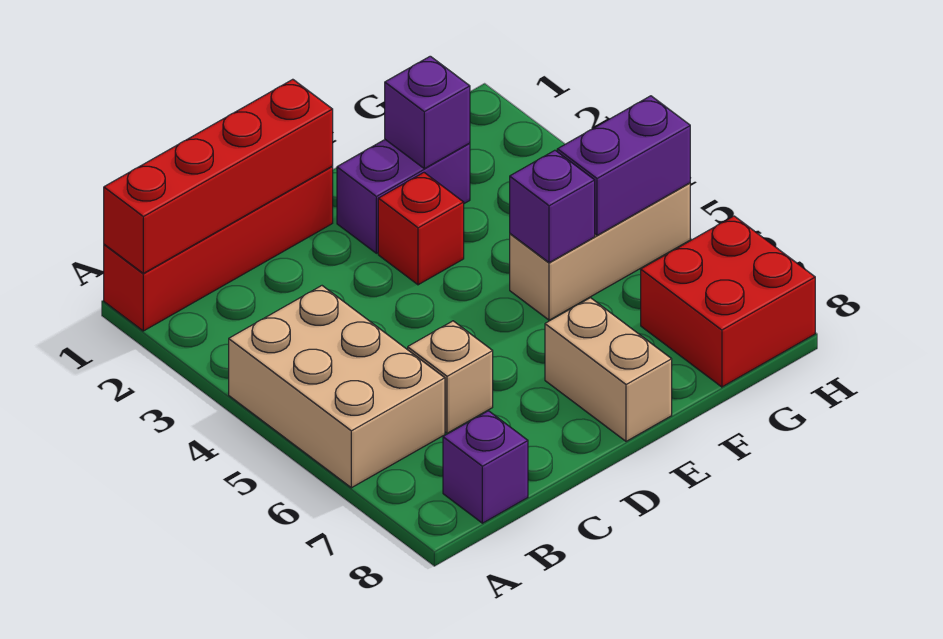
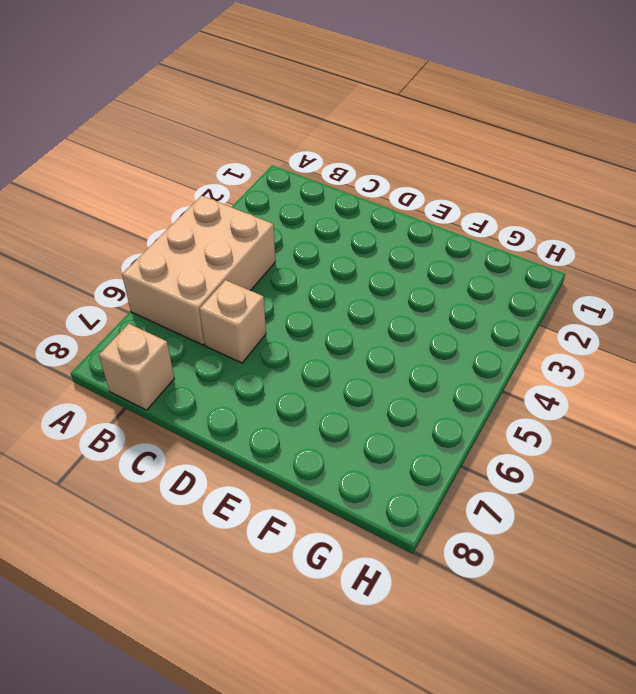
tan 1x1 brick [99,324,174,410] -> purple 1x1 brick [443,411,528,523]
none -> red 1x4 brick [104,167,333,331]
none -> purple 1x2 brick [337,140,470,253]
none -> red 1x1 brick [378,173,464,285]

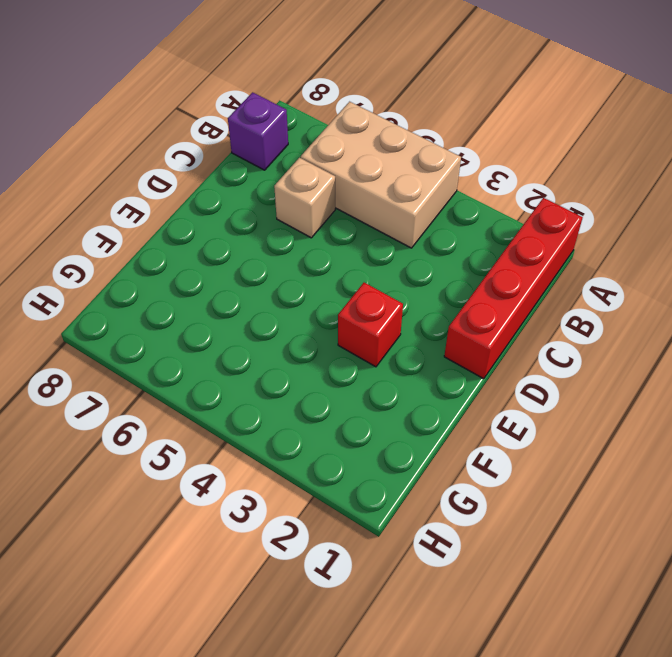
none -> purple 1x2 brick [337,140,470,253]
none -> tan 1x2 brick [545,298,672,441]
none -> tan 1x3 brick [510,183,690,320]

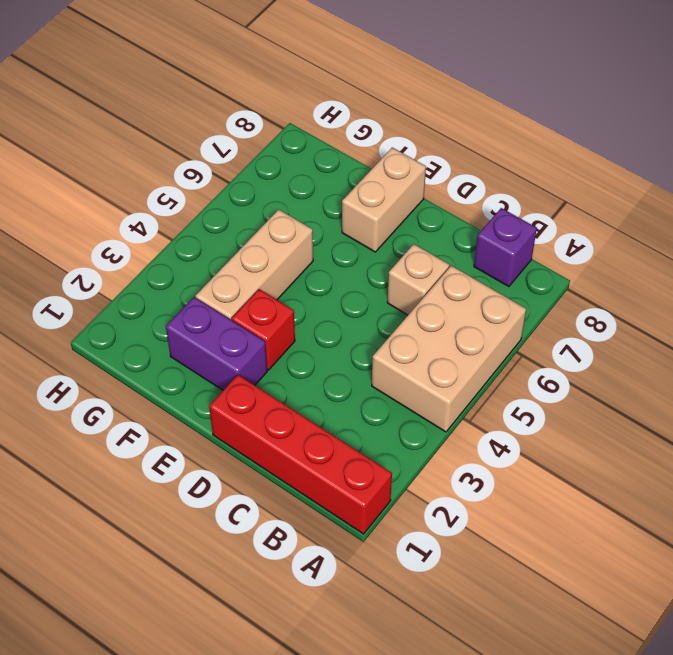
tan 1x3 brick [196,209,313,320] -> tan 1x3 brick turned to [510,183,690,320]
none -> red 2x2 brick [641,216,815,387]
none -> red 1x4 brick [104,79,333,273]
none -> purple 1x1 brick [385,56,470,169]

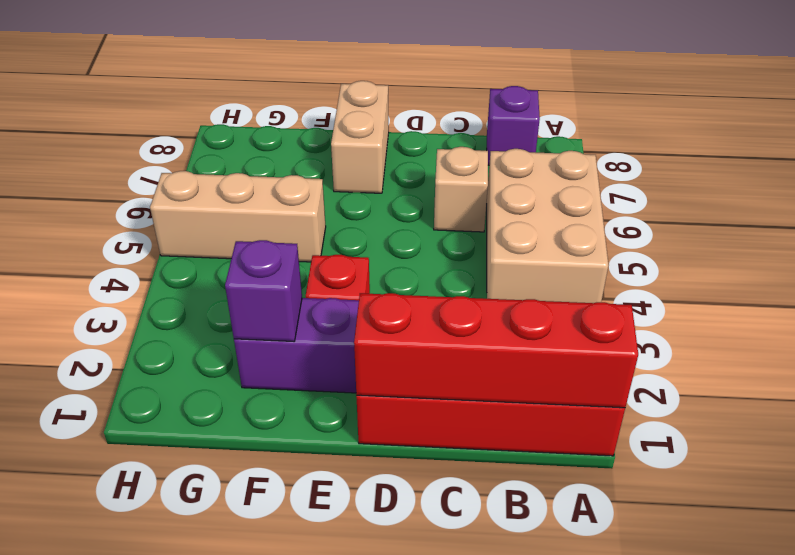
none -> red 2x2 brick [641,216,815,387]
none -> purple 1x1 brick [510,150,595,263]
none -> purple 1x2 brick [557,96,690,235]

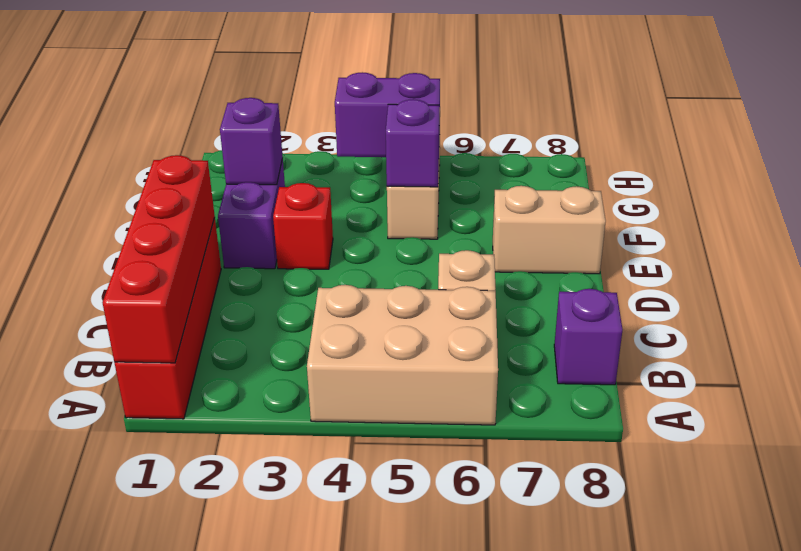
purple 1x2 brick [335,72,440,157] -> purple 1x2 brick turned to [557,96,690,235]
none -> red 2x2 brick [641,216,815,387]

